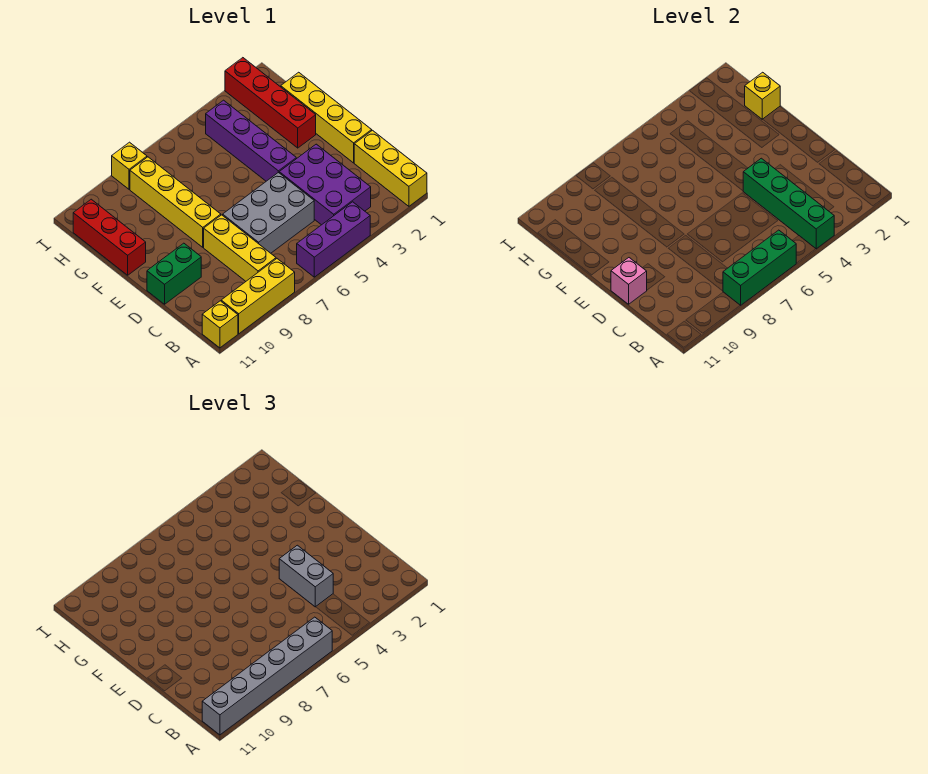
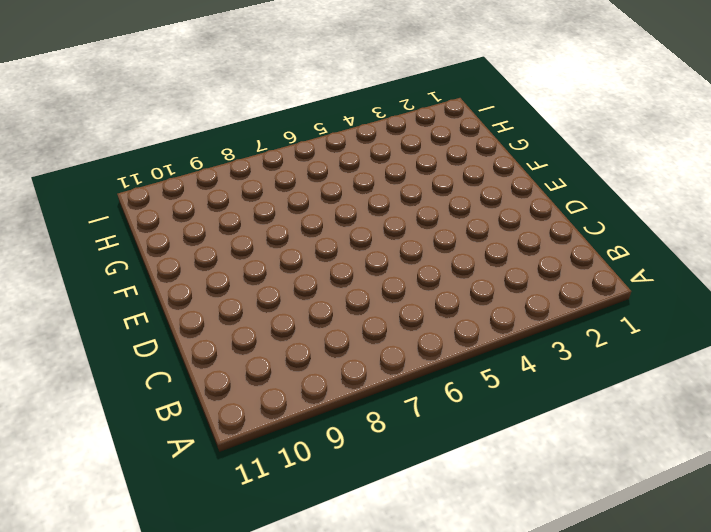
none -> yellow 1x3 brick [354,130,427,206]
none -> purple 1x3 brick [297,202,370,277]
none -> yellow 1x3 brick [221,259,295,334]

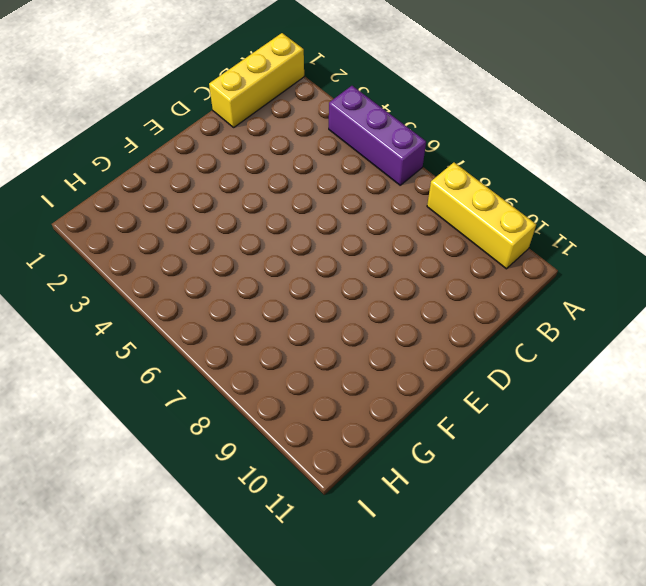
none -> yellow 1x1 brick [202,301,238,348]
none -> purple 2x3 brick [279,144,371,225]
none -> yellow 1x3 brick [204,215,276,281]

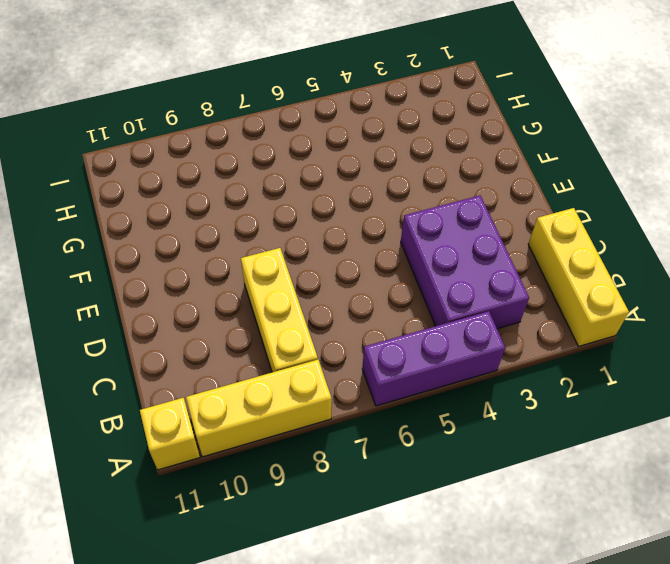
none -> grey 2x3 brick [223,172,314,253]
none -> yellow 1x4 brick [281,72,372,163]
none -> green 1x2 brick [147,243,201,304]

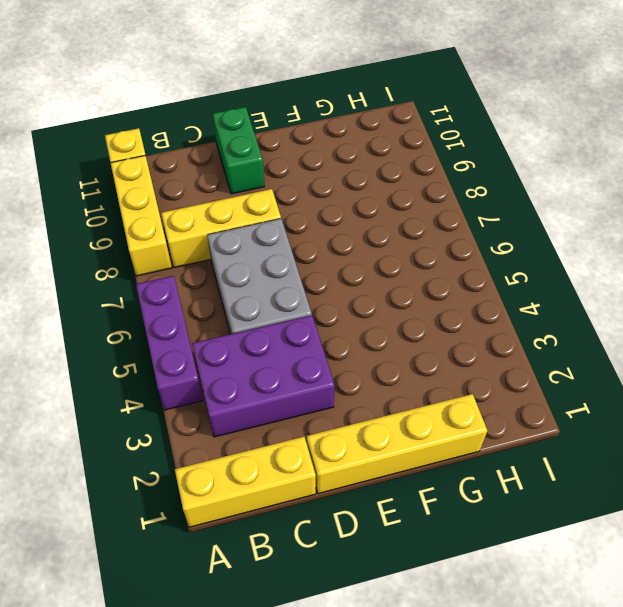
none -> purple 1x4 brick [206,100,296,181]
none -> yellow 1x4 brick [130,157,221,247]
none -> red 1x4 brick [225,58,316,148]

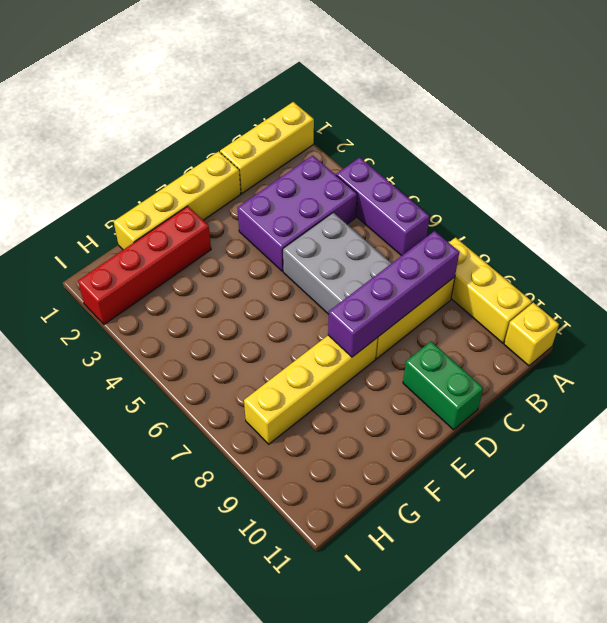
purple 1x4 brick [328,231,459,357] -> purple 1x4 brick moved to [206,100,296,181]
none -> red 1x3 brick [73,199,146,275]
none -> yellow 1x1 brick [112,142,147,189]
none -> green 1x4 brick [743,158,834,249]

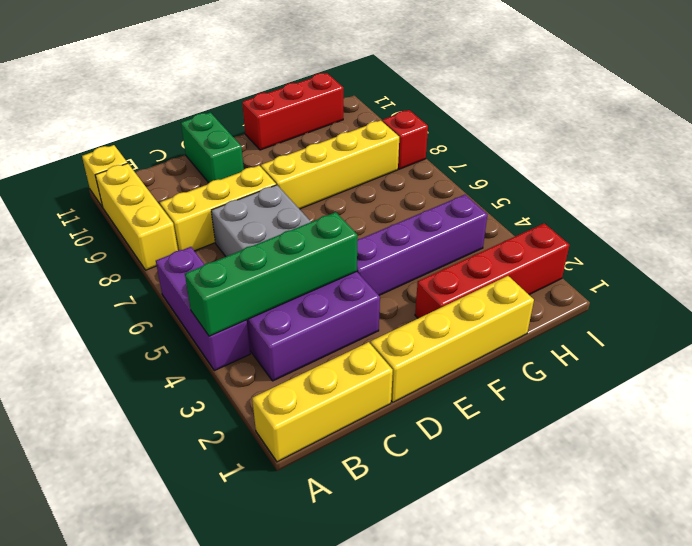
red 1x1 brick [382,110,428,169] -> yellow 1x1 brick [112,142,147,189]
none -> green 1x3 brick [723,230,796,305]
none -> pink 1x1 brick [611,258,647,304]
none -> yellow 1x1 brick [745,72,780,119]

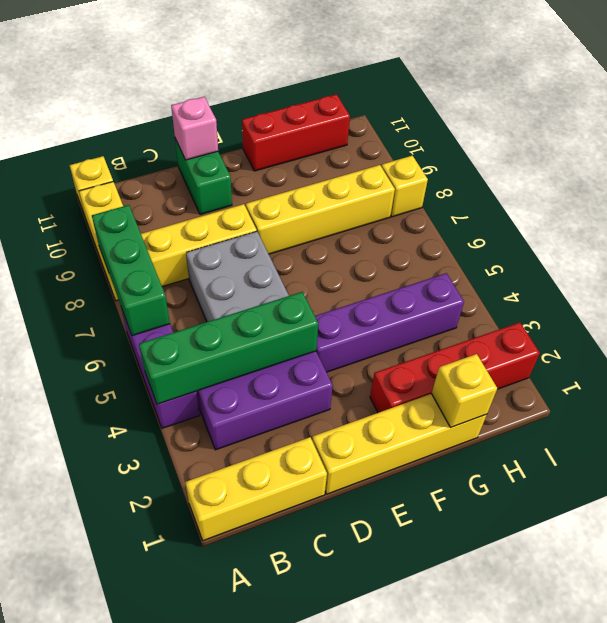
none -> grey 1x6 brick [202,617,332,735]
none -> grey 1x2 brick [279,545,333,607]

